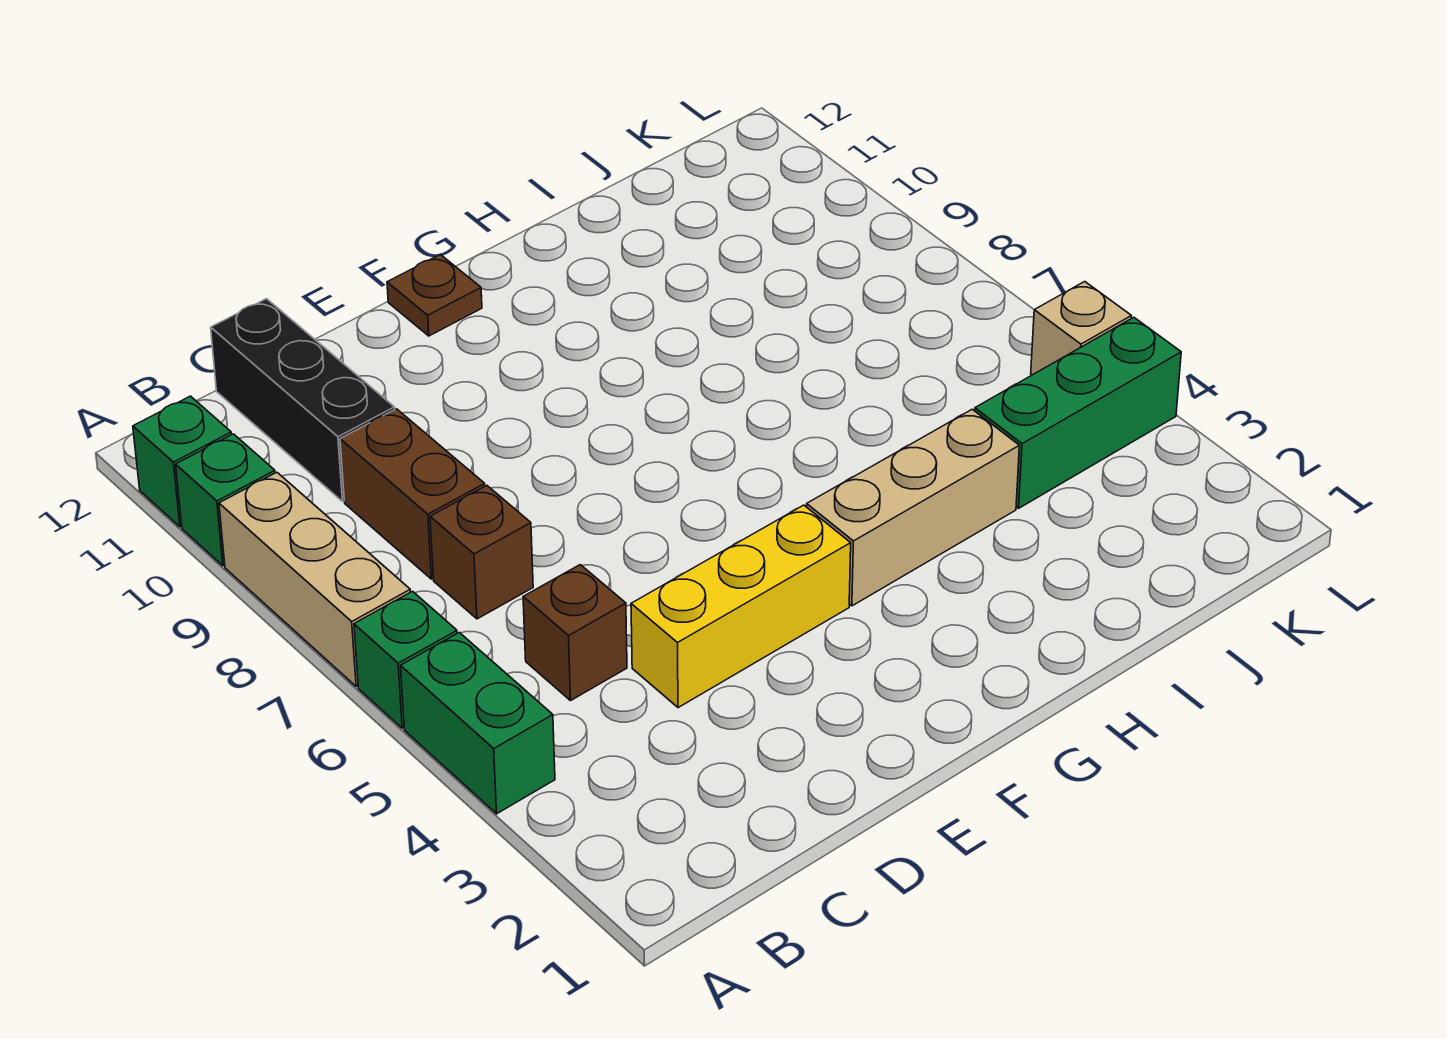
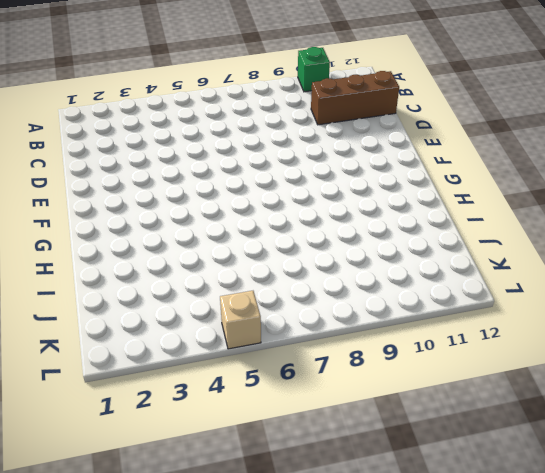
brown 1x3 brick [311,71,399,125] -> black 1x3 brick [211,299,395,501]
none -> green 1x2 brick [401,632,555,814]
none -> green 1x1 brick [354,591,457,728]
none -> tan 1x3 brick [219,472,410,687]

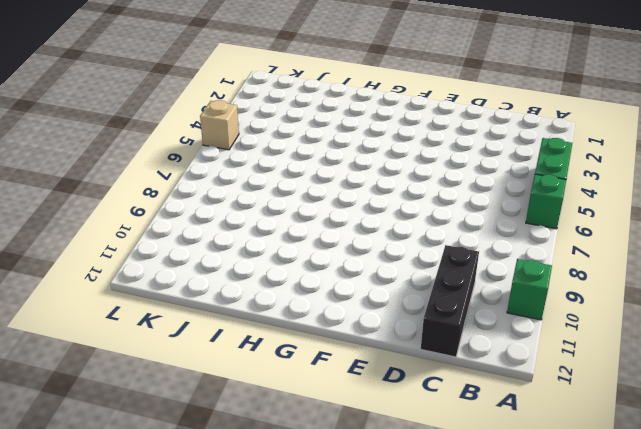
none -> tan 1x3 brick [219,472,410,687]
none -> green 1x1 brick [133,396,232,527]
none -> brown 1x1 brick [523,565,627,701]

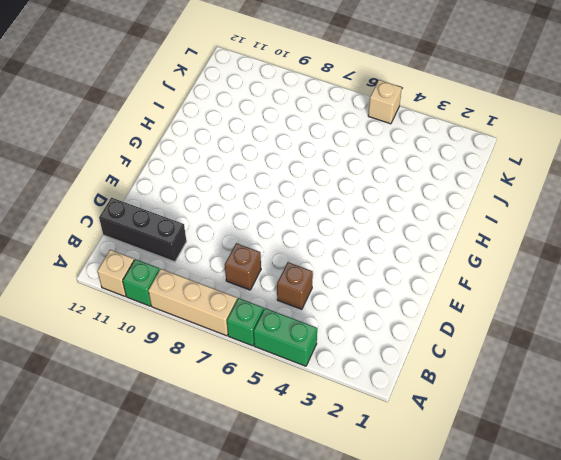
tan 1x1 brick [97,250,134,296] -> green 1x1 brick [133,396,232,527]
none -> brown 1x2 brick [340,409,485,579]
none -> yellow 1x3 brick [631,505,851,708]
none -> brown 1x1 plate [387,254,482,336]

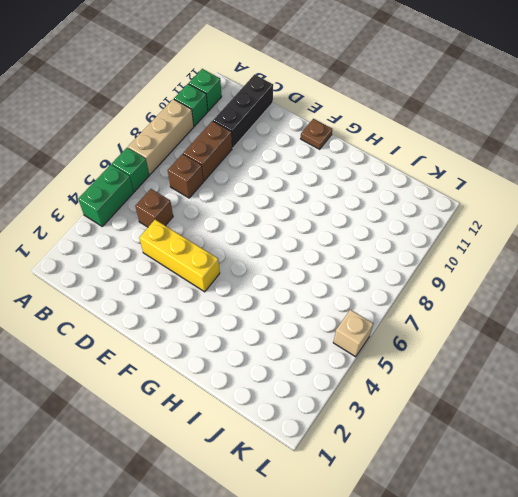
none -> tan 1x3 brick [807,409,1019,606]
none -> green 1x3 brick [975,317,1181,508]

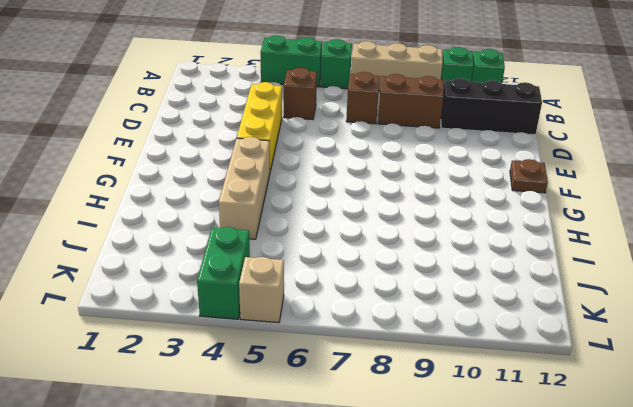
green 1x2 brick [197,227,250,319] -> green 1x3 brick [975,317,1181,508]

